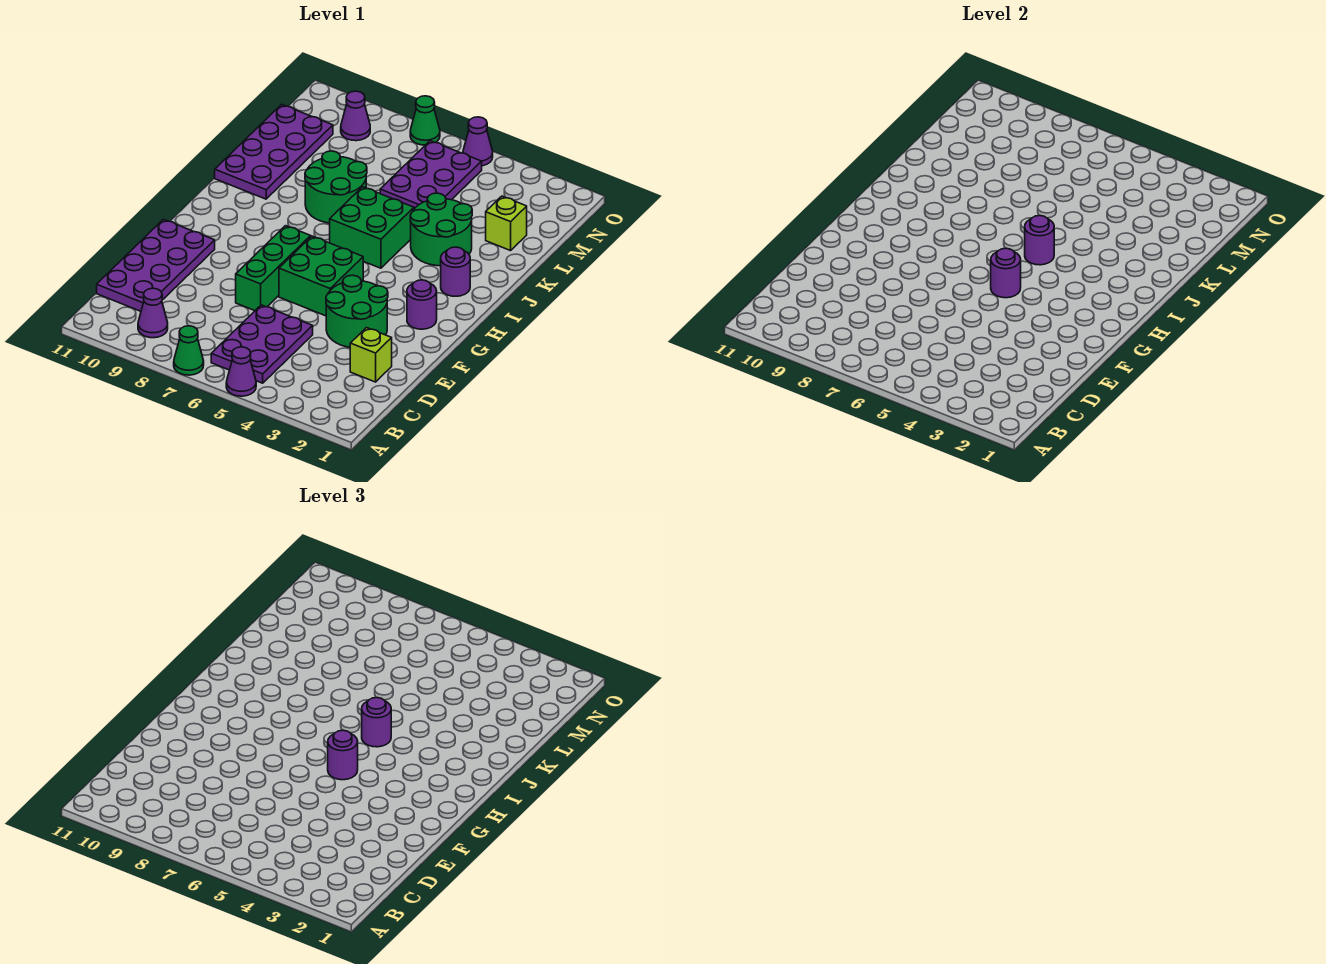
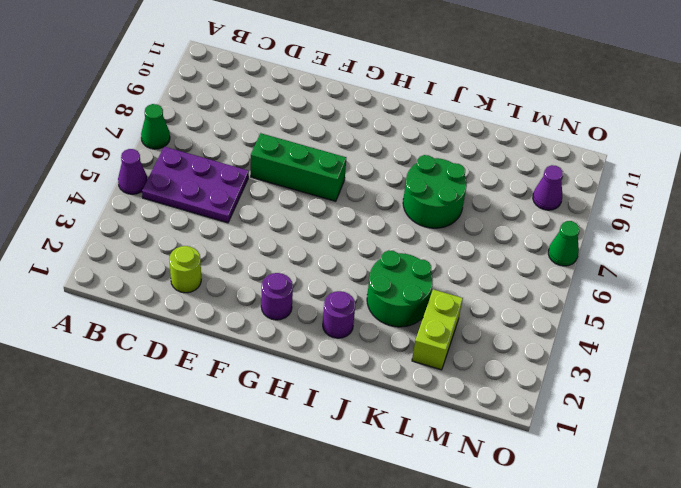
lime 1x1 round brick [169,246,201,293] -> lime 1x1 brick [350,328,392,382]
lime 1x2 brick [412,289,463,370] -> lime 1x1 brick [486,196,527,251]
none -> purple 1x1 cone [138,288,168,338]
none -> purple 2x4 plate [97,219,215,311]
none -> green 2x2 round brick [326,275,388,347]

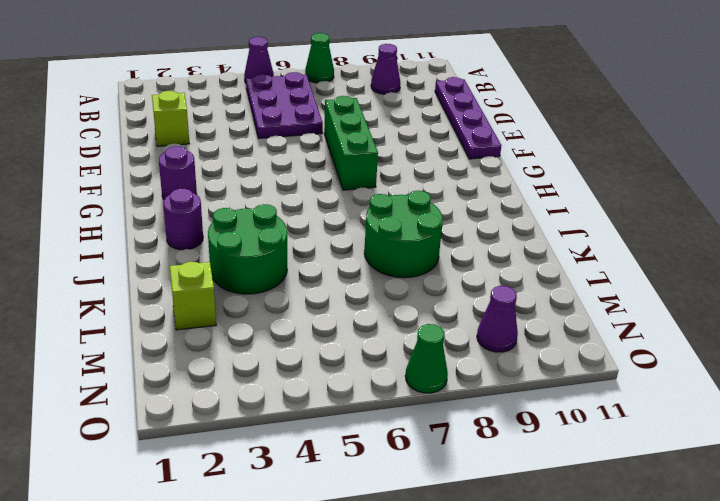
purple 1x4 plate [435,77,501,159] -> purple 2x4 plate [97,219,215,311]
none -> green 2x2 round brick [326,275,388,347]
none -> green 2x2 brick [279,236,363,316]
none -> green 2x2 brick [330,187,414,268]

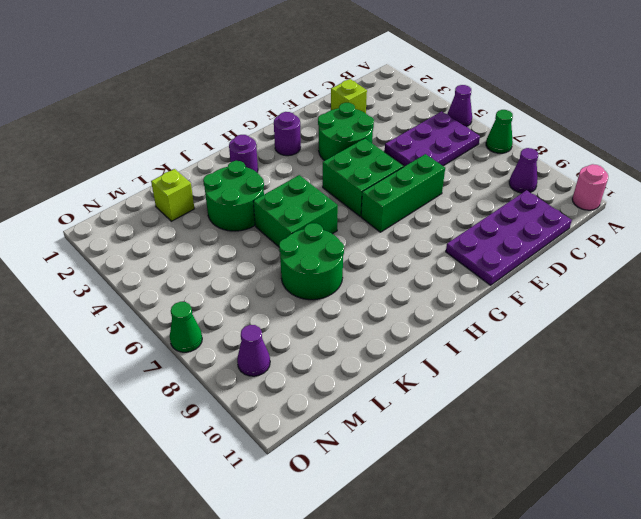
pink 1x1 round brick [572,164,608,210] -> none
none -> purple 2x4 plate [215,104,333,199]
none -> purple 2x3 plate [380,141,482,209]
none -> purple 1x1 cone [463,117,493,166]

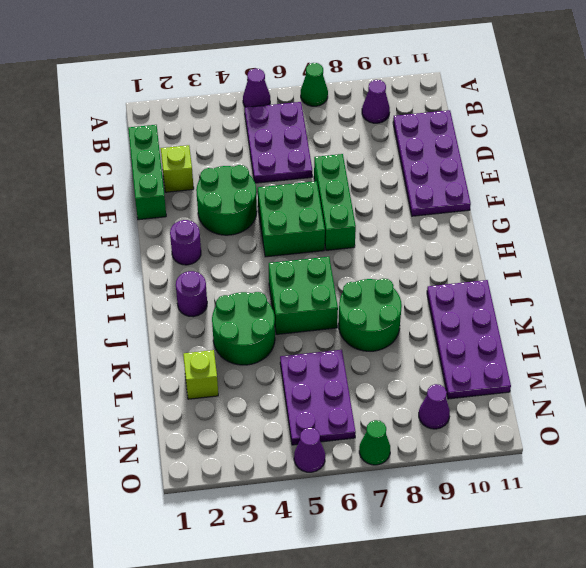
green 1x3 brick [128,125,166,220] -> none
none -> purple 1x1 round brick [991,248,1021,298]
none -> purple 1x1 round brick [1025,216,1054,265]
none -> purple 1x1 round brick [328,730,358,780]

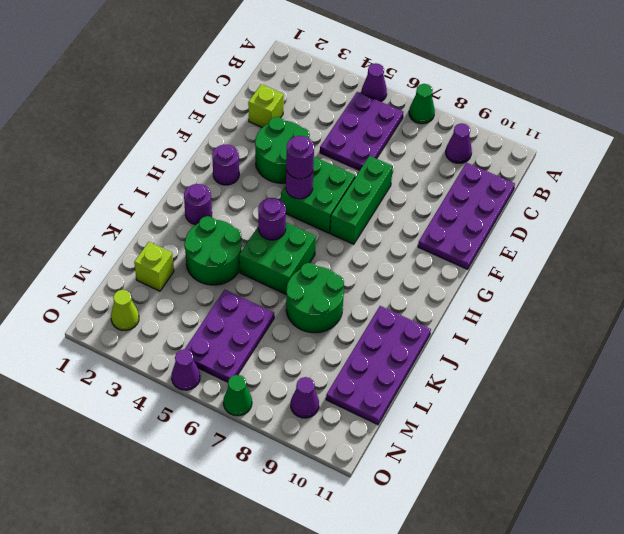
lime 1x1 cone [111,290,139,331] -> none
none -> purple 1x1 round brick [362,698,391,747]

